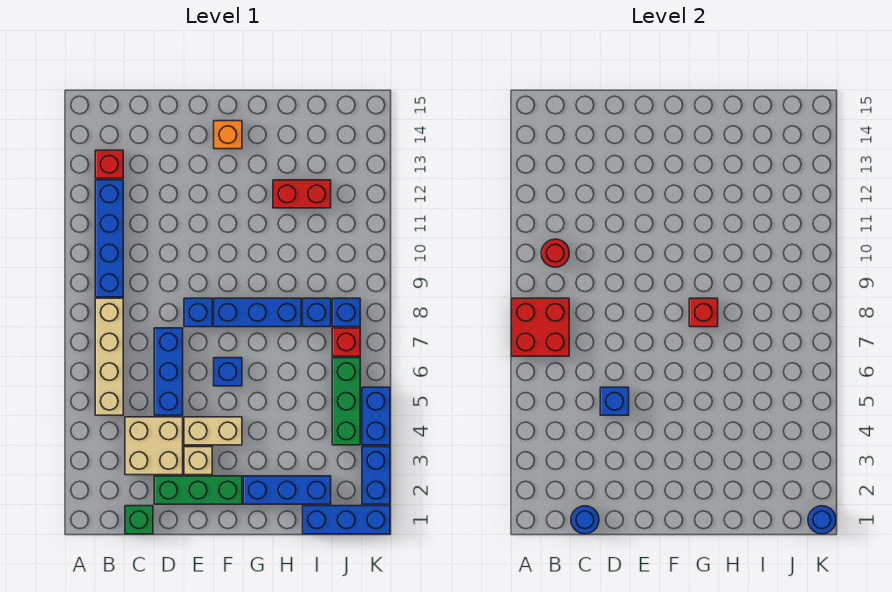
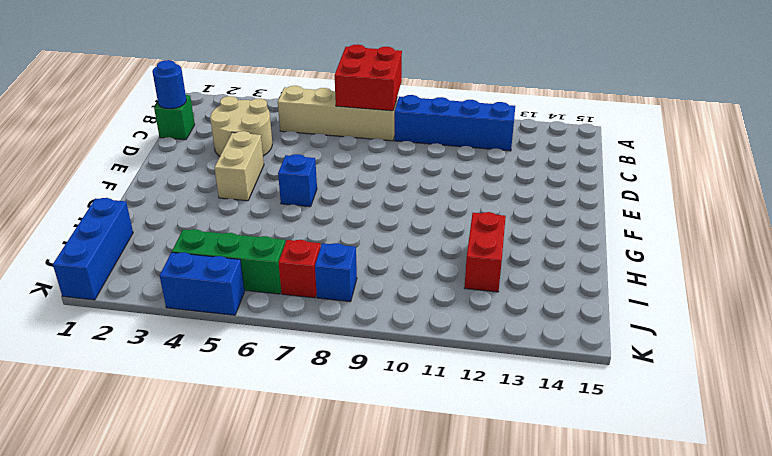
tan 2x2 round brick [210,96,272,156] -> tan 2x2 brick [125,417,183,475]
none -> red 1x1 brick [95,150,123,178]
none -> green 1x3 brick [154,476,242,504]
none -> blue 1x3 brick [154,328,183,415]

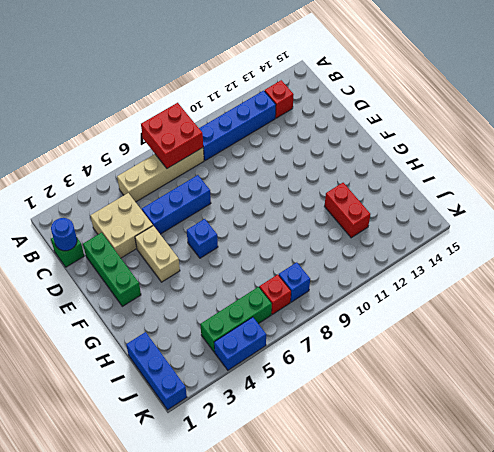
none -> tan 1x1 brick [184,447,212,475]
none -> blue 1x1 brick [184,298,212,327]
none -> blue 1x3 brick [214,298,301,327]

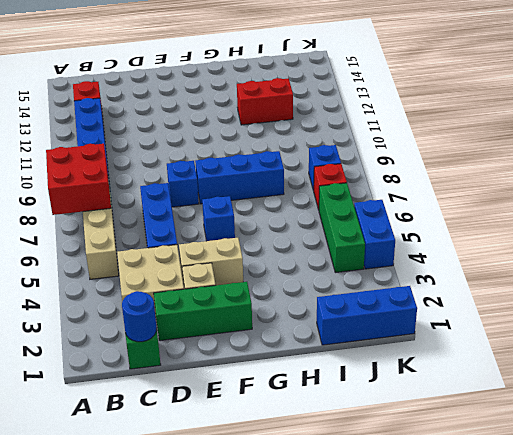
none -> orange 1x1 brick [214,121,242,149]
none -> blue 1x3 brick [243,476,331,504]
none -> blue 1x1 brick [303,298,331,327]

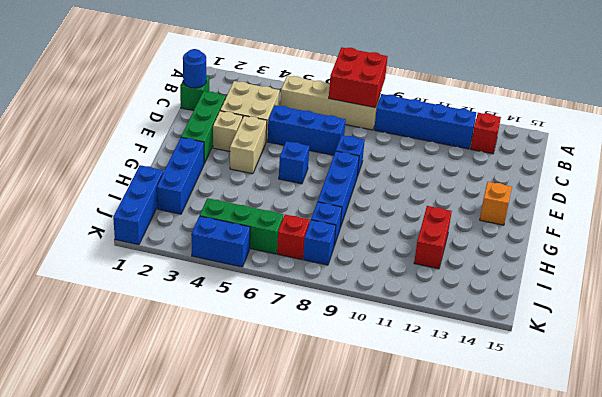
none -> blue 1x2 brick [362,447,390,504]
none -> red 1x1 round brick [541,239,569,267]
none -> blue 1x1 brick [600,387,629,415]

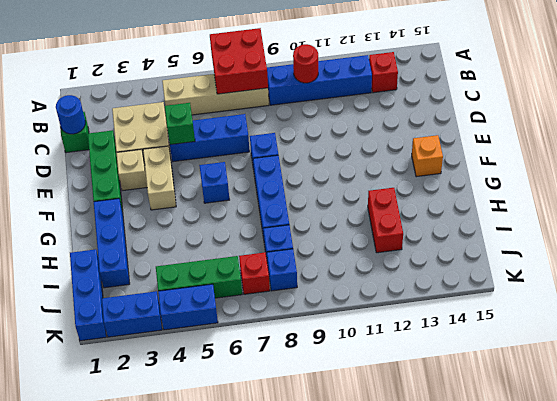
green 1x1 brick [165,103,195,145] -> blue 1x1 brick [600,387,629,415]
none -> red 1x1 brick [689,298,718,327]
none -> blue 1x1 round brick [808,506,836,534]

